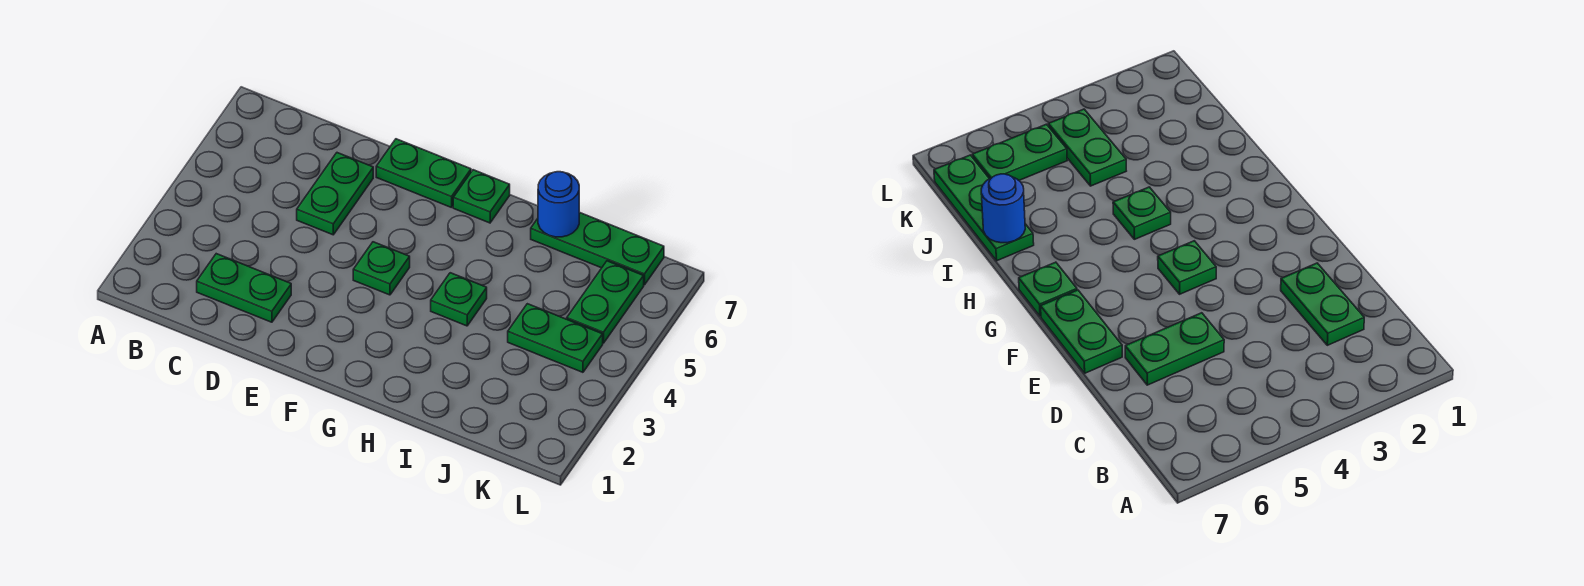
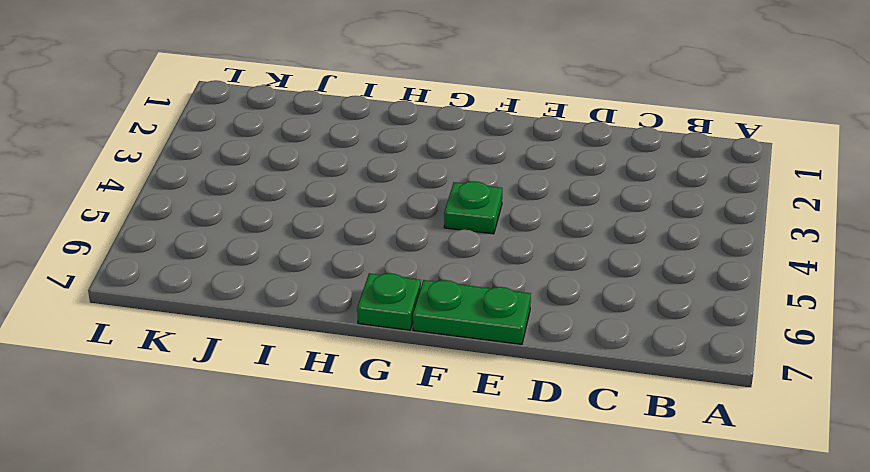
none -> green 1x2 plate [197,254,291,322]
none -> green 1x2 plate [297,153,373,235]

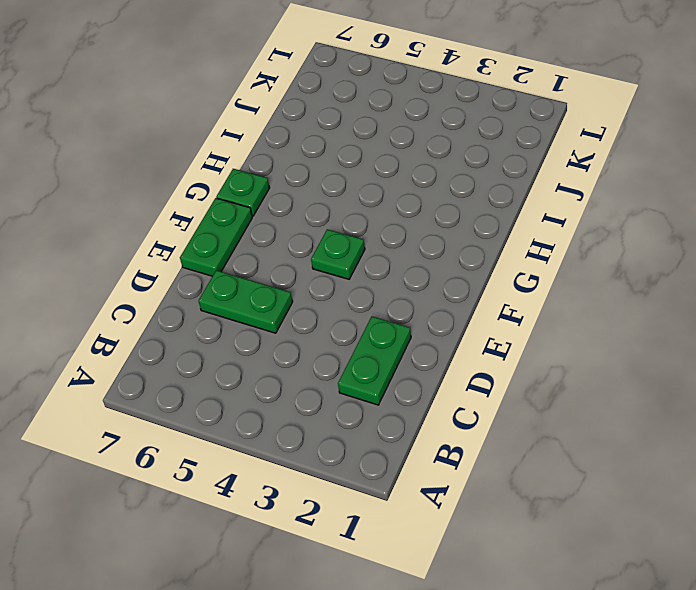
none -> green 1x1 plate [431,273,487,326]
none -> green 1x3 plate [531,212,664,285]

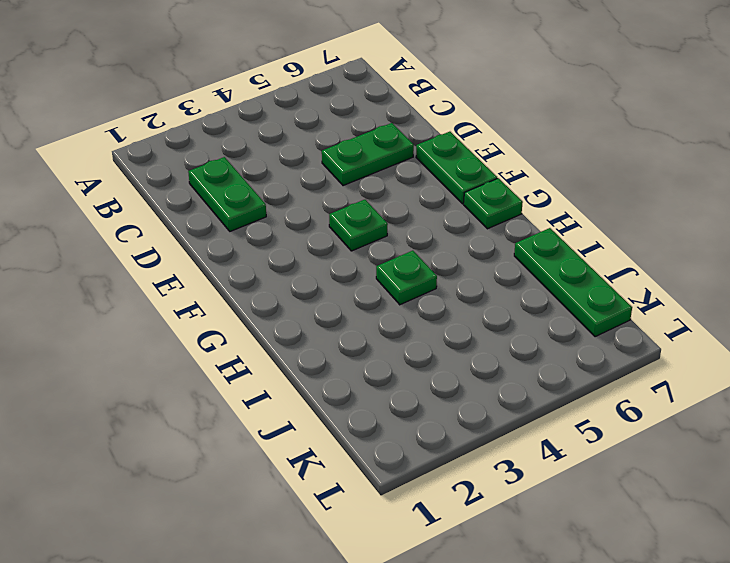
none -> green 1x2 plate [508,304,603,372]
none -> green 1x2 plate [567,261,644,343]

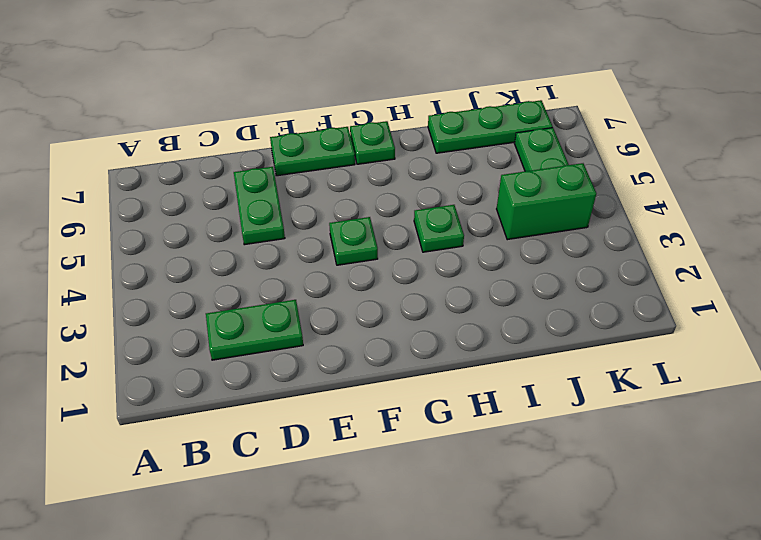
green 1x2 brick [497,163,596,240] -> green 1x2 plate [508,304,603,372]
none -> blue 1x1 round brick [538,172,579,237]

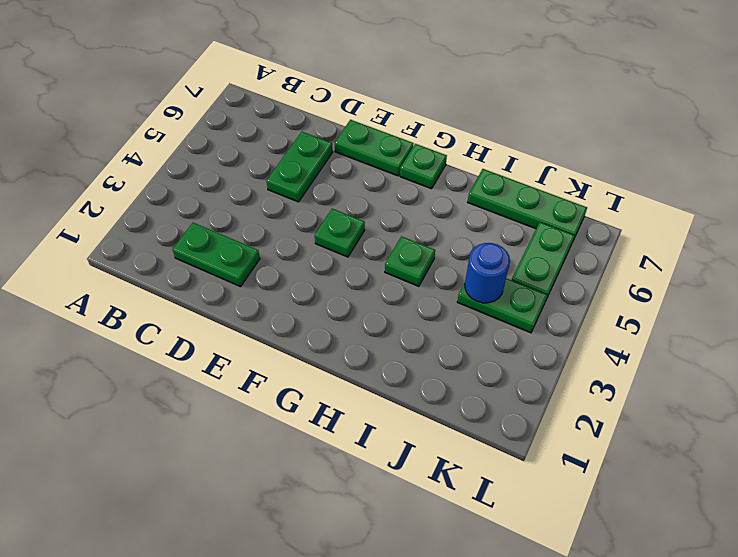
blue 1x1 round brick [465,243,510,303] -> blue 1x1 round brick moved to [538,172,579,237]

